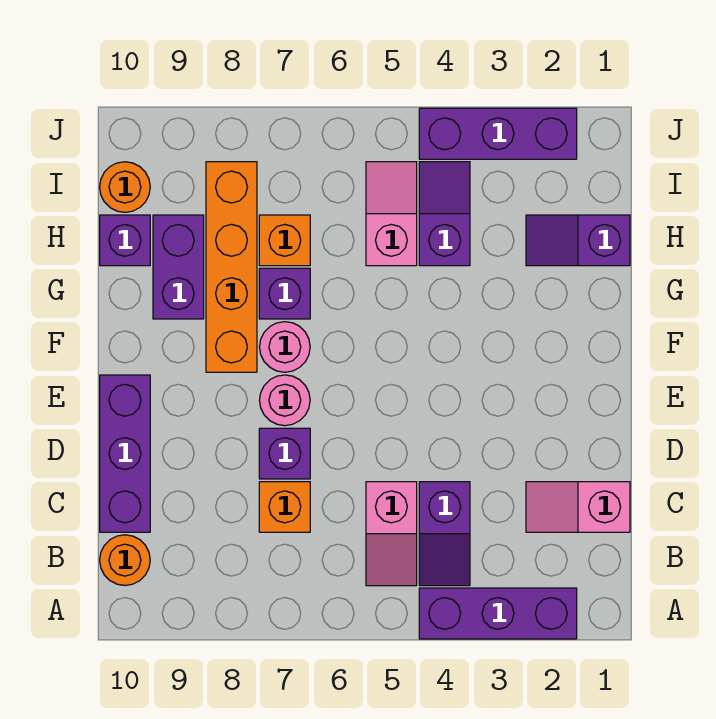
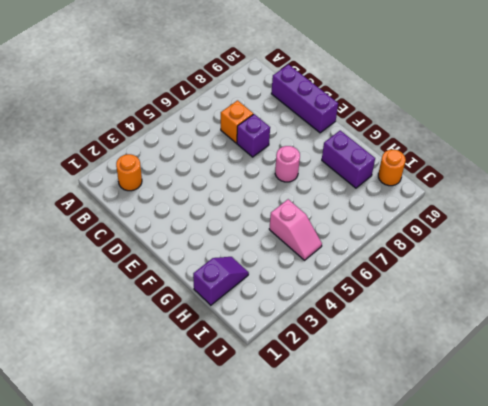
orange 1x1 round brick [116,154,142,191] -> orange 1x1 round brick moved to [100,535,150,585]
none -> purple 1x3 brick [419,588,577,639]
none -> purple 1x2 slope [419,482,470,586]
none -> pink 1x2 slope [366,482,417,586]

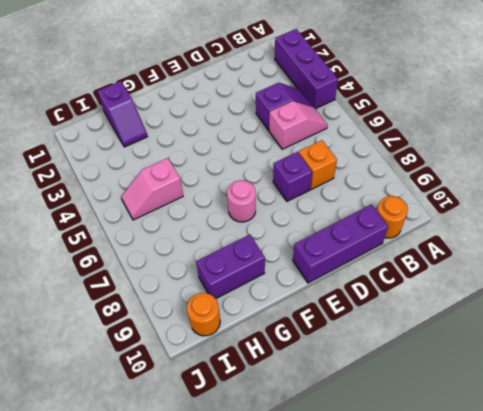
none -> pink 1x2 slope [526,482,630,532]
none -> pink 1x1 round brick [259,375,310,426]
none -> orange 1x4 brick [206,162,257,372]

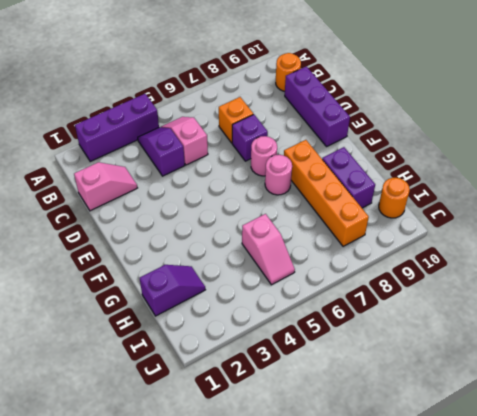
none -> purple 1x1 brick [259,268,310,319]
none -> purple 1x2 slope [419,162,470,266]
none -> orange 1x1 brick [259,215,310,266]

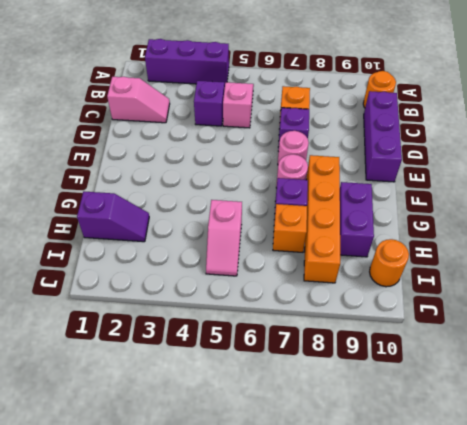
none -> purple 1x2 slope [419,162,470,266]
none -> purple 1x1 brick [100,215,150,266]
none -> purple 1x3 brick [419,108,577,159]

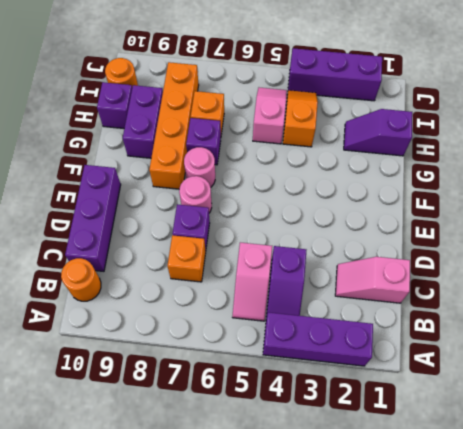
orange 1x2 slope [283,90,318,147] -> purple 1x2 slope [419,162,470,266]

